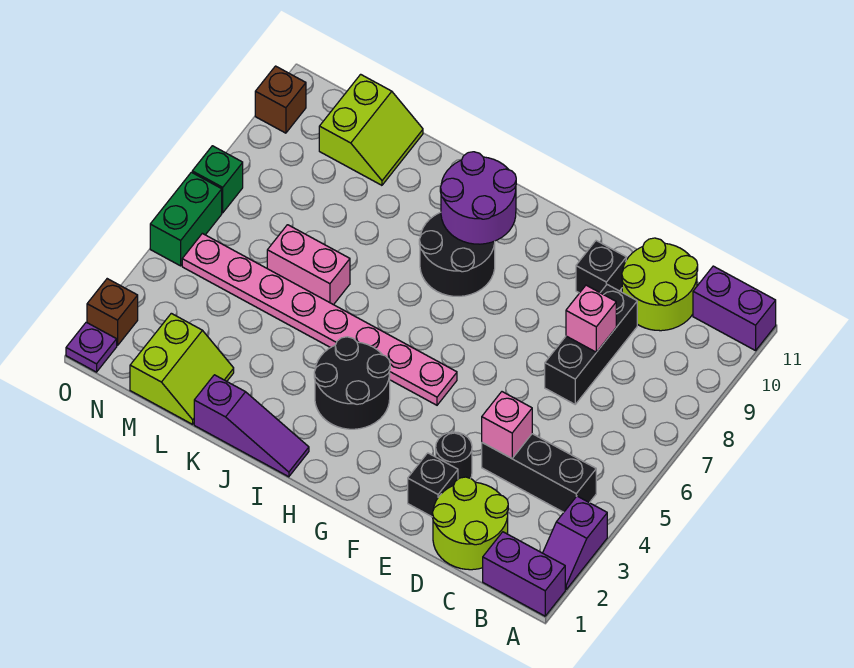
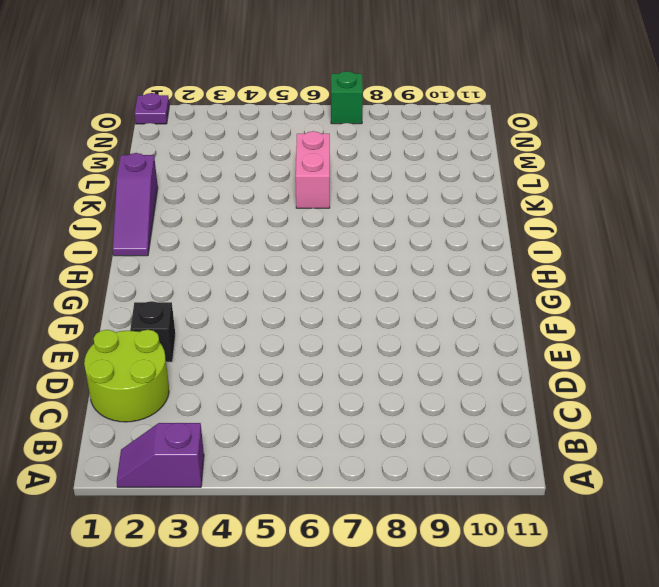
none -> purple 1x2 brick [483,532,565,616]
none -> purple 1x2 brick [693,266,776,351]
none -> black 1x3 brick [482,434,596,512]

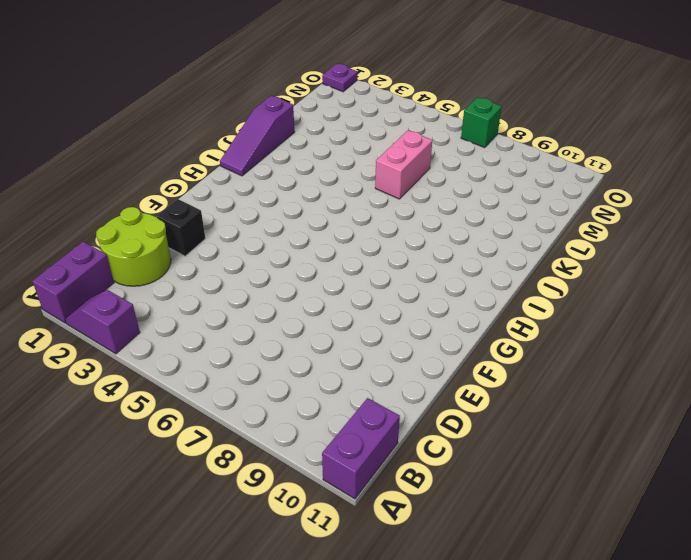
none -> black 1x3 brick [482,434,596,512]
none -> lime 2x2 round brick [622,238,698,331]
none -> black 1x3 brick [545,285,637,404]

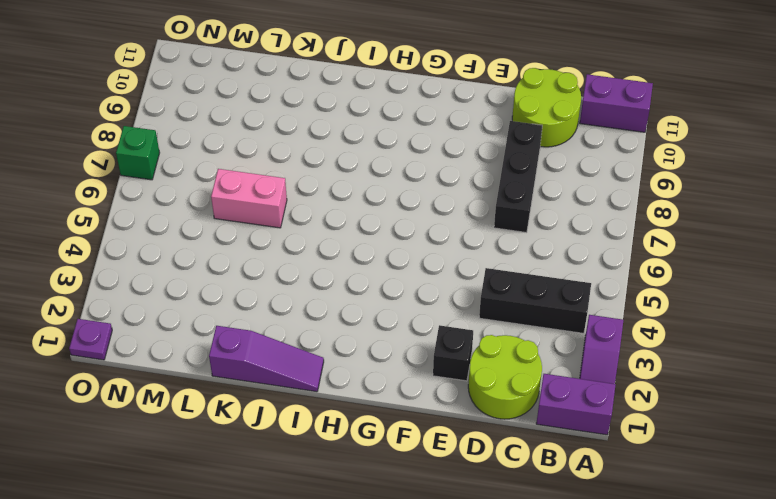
none -> black 1x1 round brick [436,432,472,479]
none -> black 1x1 brick [576,241,626,293]
none -> pink 1x8 plate [182,233,457,405]

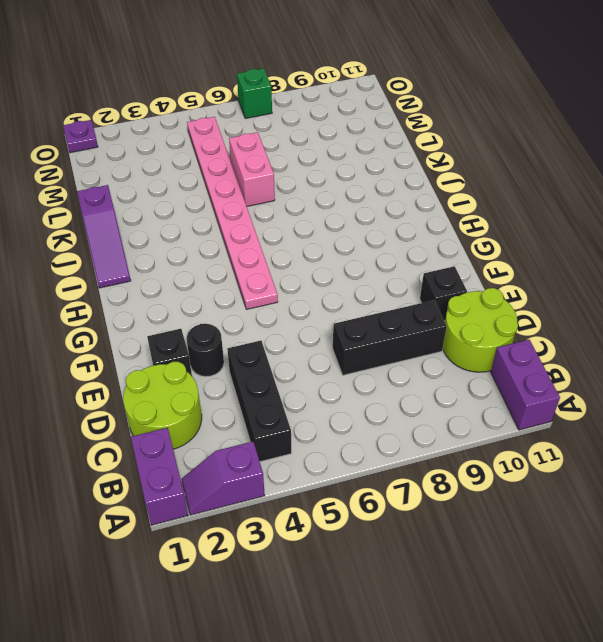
none -> black 2x2 round brick [314,337,390,429]
none -> black 2x2 round brick [419,212,495,296]
none -> lime 2x2 slope [130,313,234,424]

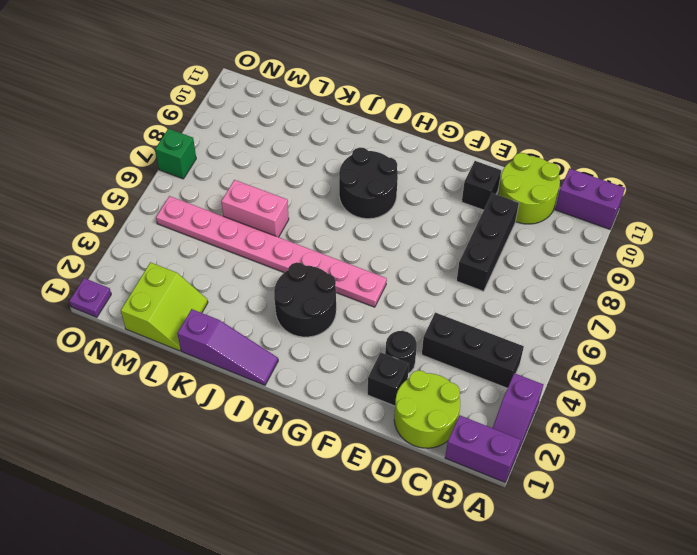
none -> lime 2x2 slope [319,74,423,185]
none -> brown 1x1 brick [87,279,138,346]
none -> green 1x2 brick [150,172,222,266]

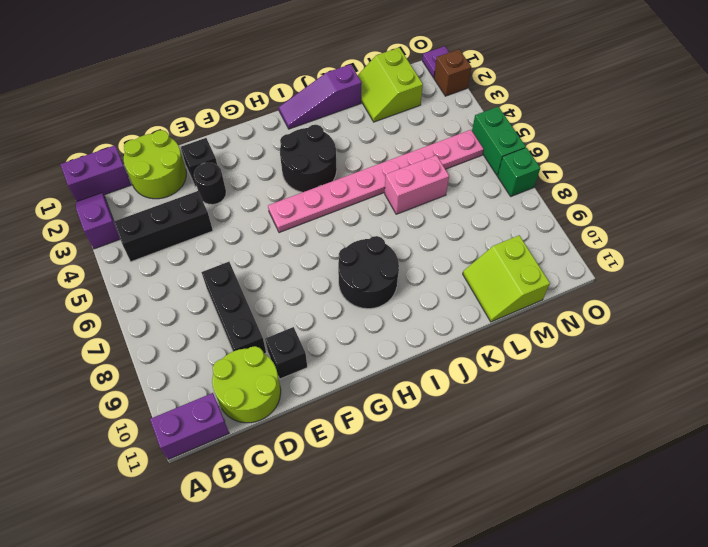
none -> brown 1x1 brick [255,66,306,133]
none -> pink 1x1 brick [482,392,532,458]
none -> pink 1x1 brick [566,285,616,352]

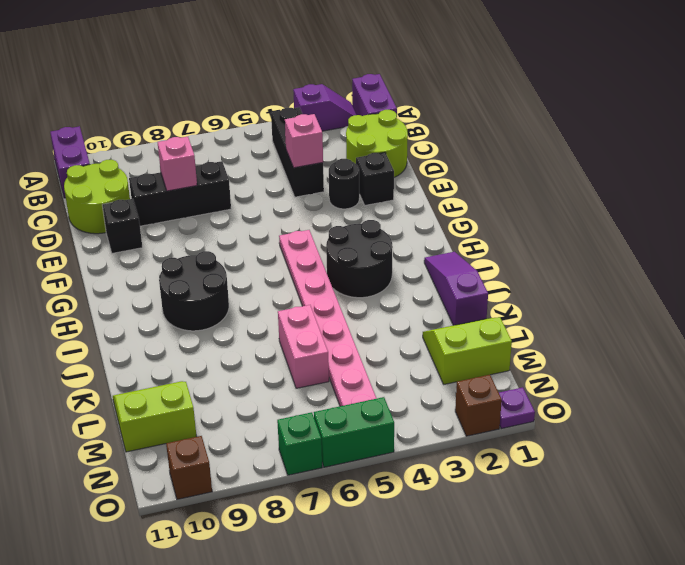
none -> purple 2x2 round brick [440,152,516,244]

